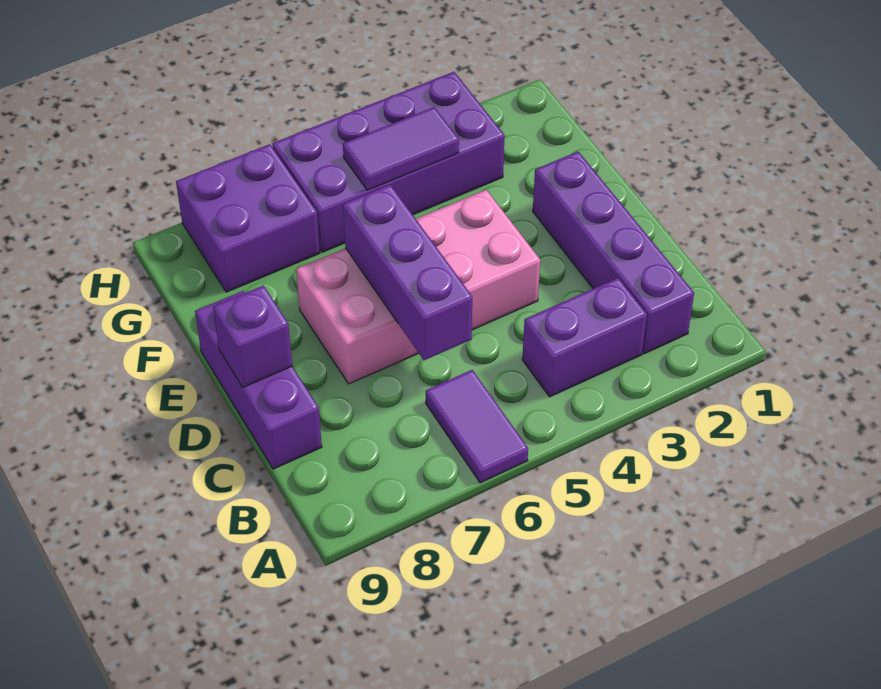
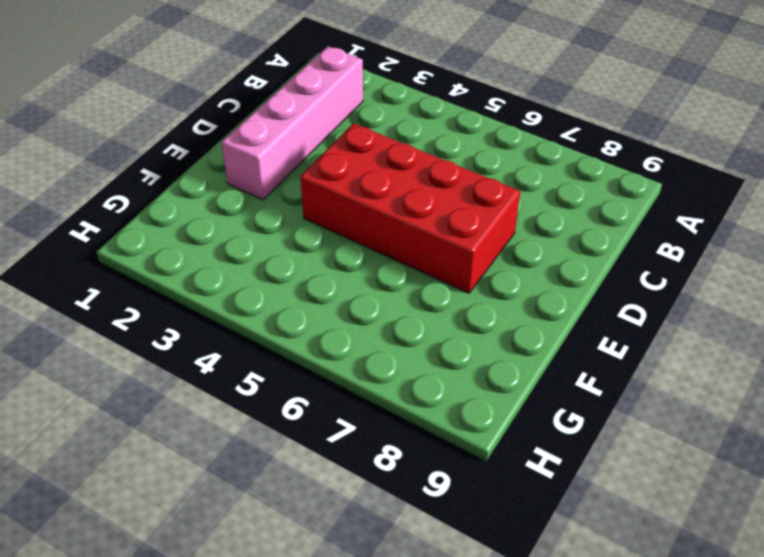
pink 1x4 brick [222,46,363,200] -> purple 1x4 brick [533,152,694,354]
red 2x4 brick [300,123,520,293] -> pink 2x4 brick [296,190,540,384]
none -> purple 1x2 tile [426,370,528,483]
none -> purple 1x2 brick [522,278,647,397]

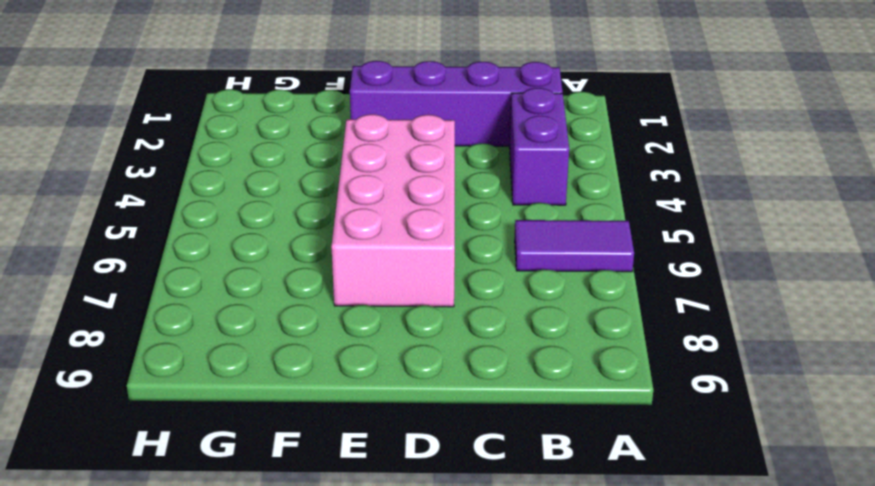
none -> purple 1x3 brick [195,291,322,469]
none -> purple 2x4 brick [272,72,505,252]

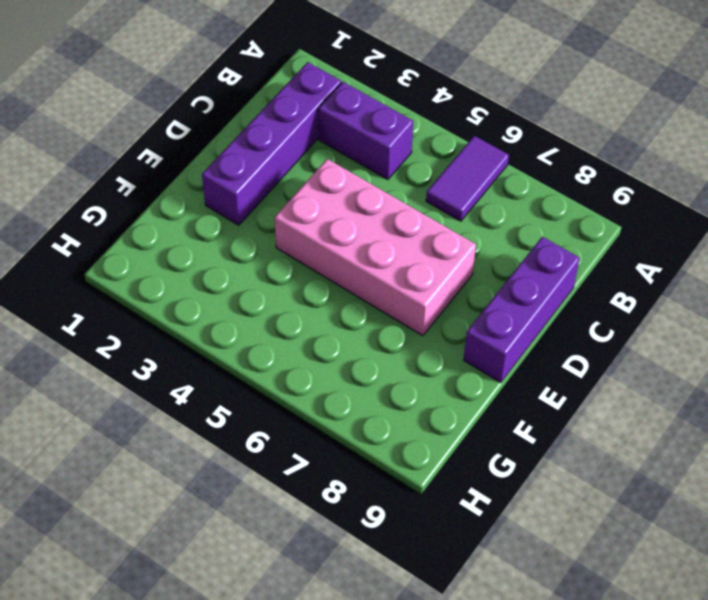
none -> purple 2x4 brick [272,72,505,252]
none -> purple 2x2 brick [176,144,320,292]

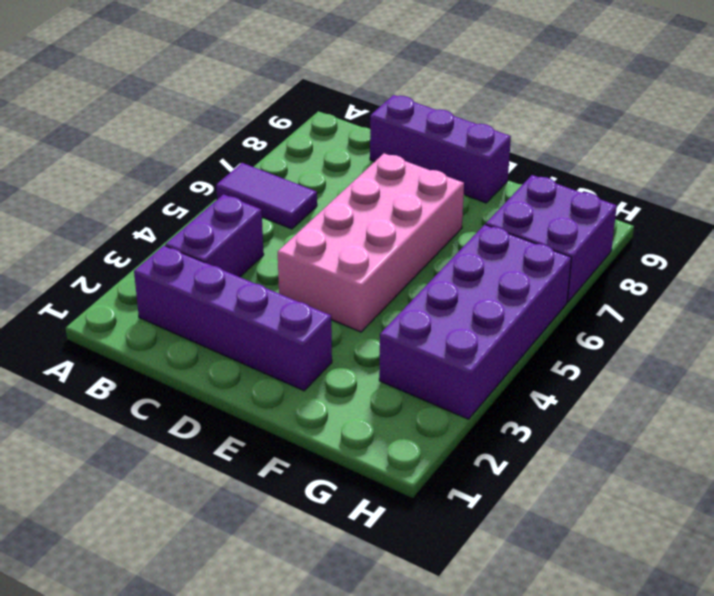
none -> purple 1x3 brick [343,185,472,360]
none -> purple 1x1 brick [213,286,292,387]

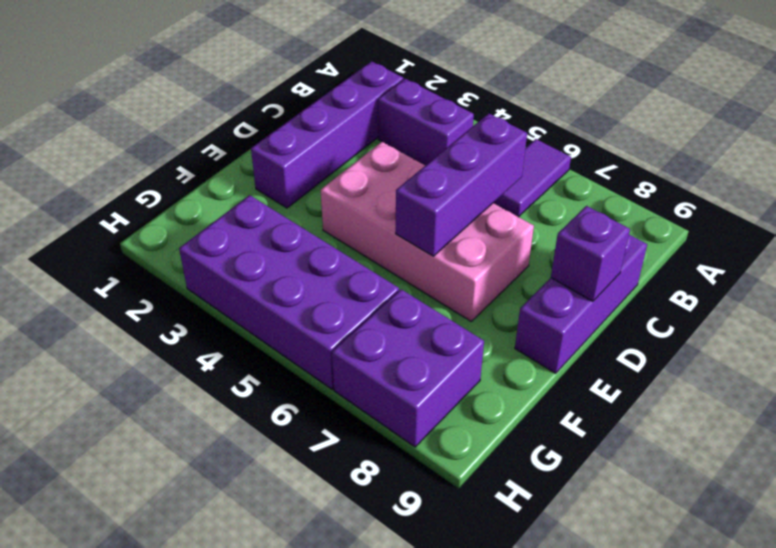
none -> purple 1x2 tile [343,107,459,190]

